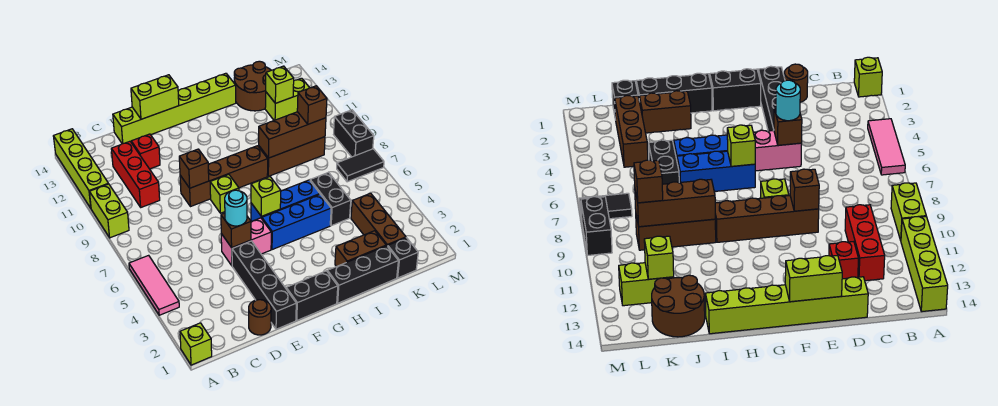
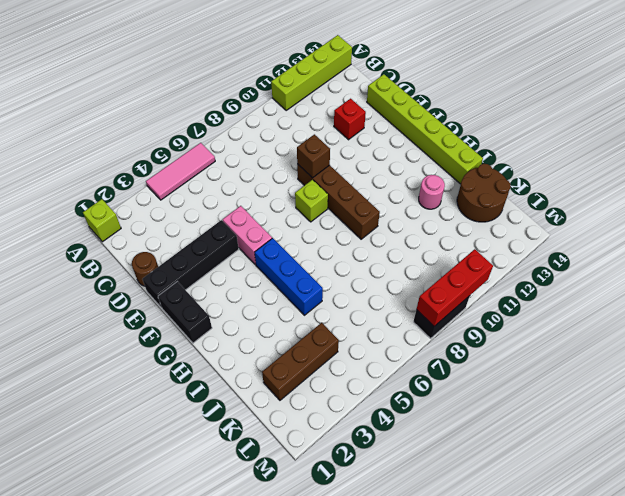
pink 1x1 round brick [419,175,445,209] -> none
red 1x3 brick [416,249,493,326] -> red 1x3 brick moved to [111,141,160,207]
none -> lime 1x2 brick [90,184,129,238]
none -> blue 1x3 brick [251,180,320,221]
none -> black 1x3 brick [327,246,398,303]
none -> brown 1x2 brick [335,231,386,267]

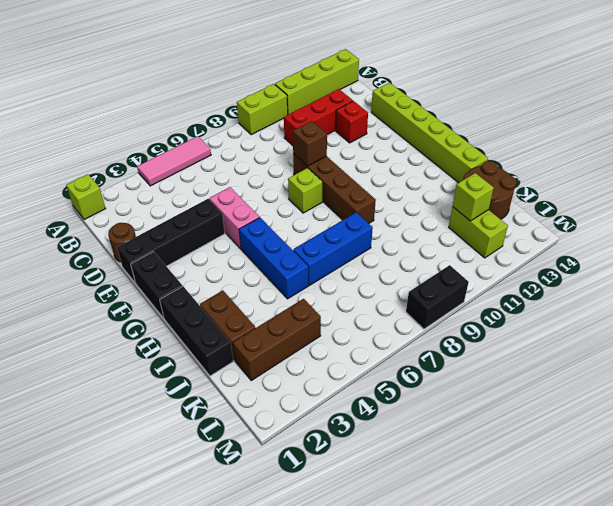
blue 1x3 brick [293,212,373,285] -> blue 1x3 brick turned to [251,180,320,221]
none -> brown 1x3 brick [258,137,325,176]
none -> black 1x2 brick [310,172,351,226]
none -> black 1x1 brick [388,238,418,278]
none -> black 1x2 tile [337,149,384,182]

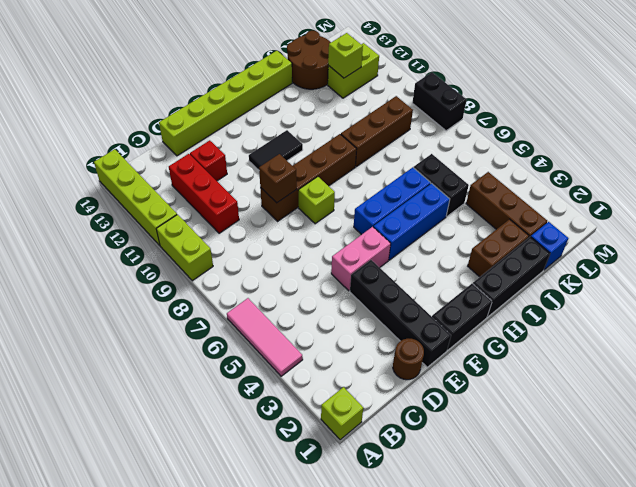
black 1x2 tile [249,130,303,170] -> black 1x2 tile moved to [337,149,384,182]
blue 1x1 brick [531,222,568,270] -> black 1x1 brick [388,238,418,278]
none -> brown 1x1 brick [221,213,251,248]
none -> lime 1x2 brick [131,75,179,119]
none -> lime 1x1 brick [251,177,281,216]
none -> brown 1x3 brick [259,112,326,158]

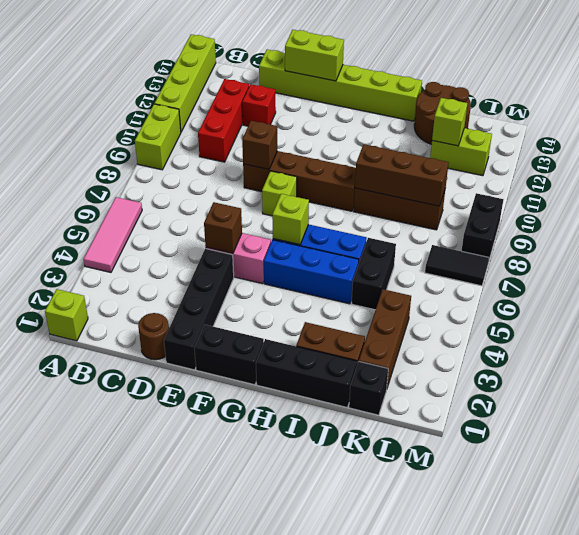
none -> cyan 1x1 round brick [225,190,247,226]
none -> brown 1x1 brick [297,86,327,124]

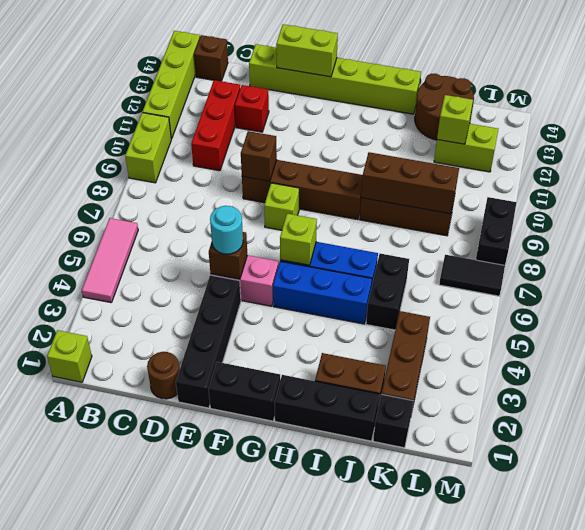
brown 1x1 brick [194,35,228,81] -> brown 1x1 brick moved to [297,86,327,124]

